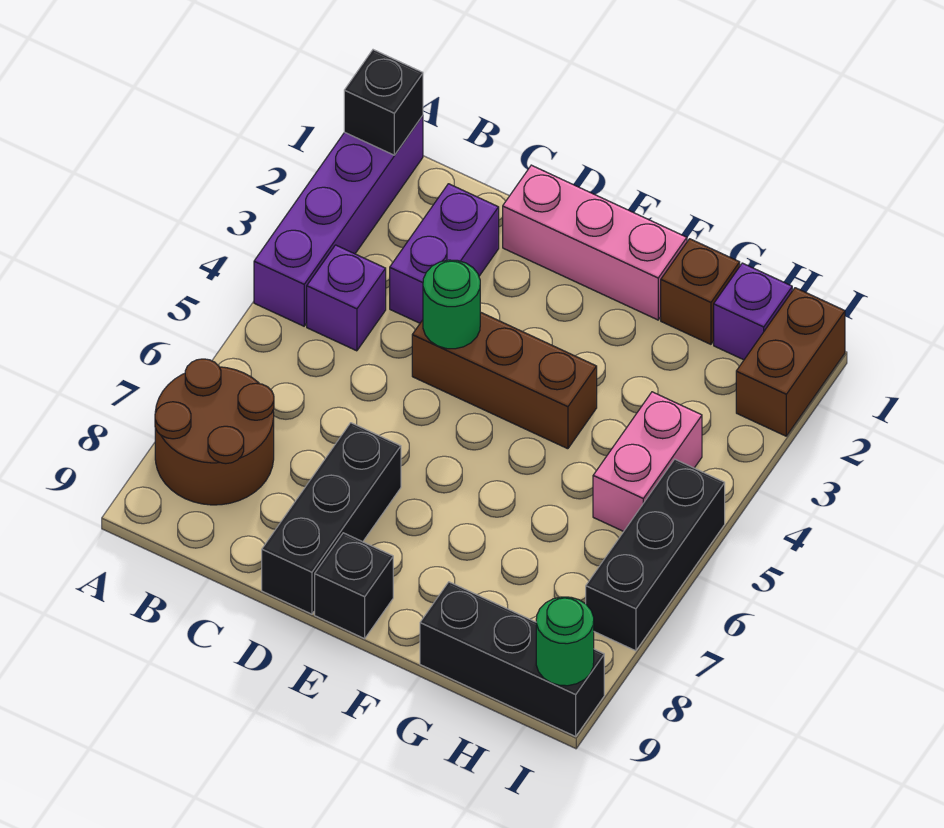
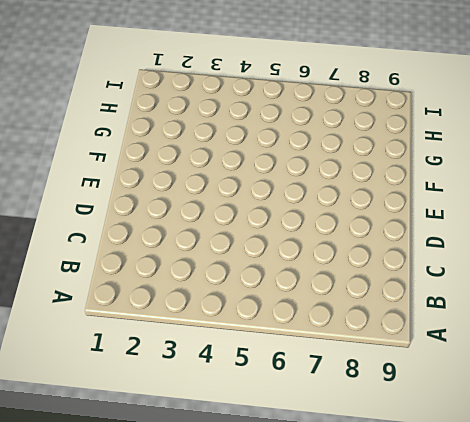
none -> purple 1x4 brick [254,116,423,326]
none -> brown 2x2 round brick [155,359,274,505]
none -> purple 1x1 brick [307,245,386,351]

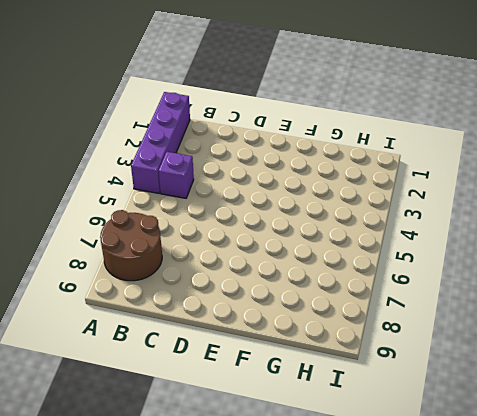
none -> purple 1x2 brick [390,184,499,323]
none -> pink 1x3 brick [503,165,687,320]
none -> brown 1x3 brick [412,312,597,449]

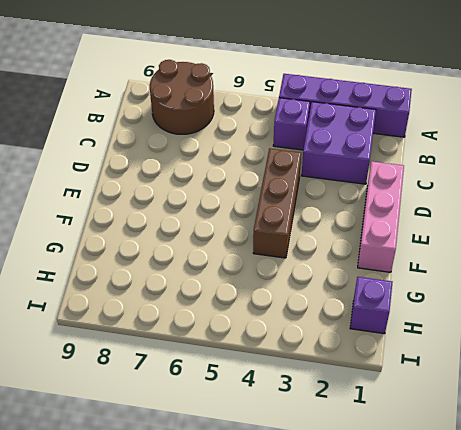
purple 2x2 brick [301,102,376,184] -> purple 1x2 brick [390,184,499,323]
none -> black 1x3 brick [262,423,401,614]
none -> black 1x1 brick [315,533,393,639]
none -> brown 1x1 brick [661,239,740,344]

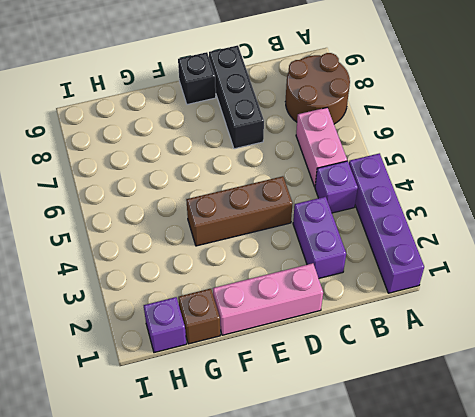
pink 1x2 brick [296,108,347,187] -> pink 1x2 brick moved to [593,392,702,531]
none -> black 1x3 brick [420,582,604,736]
none -> brown 1x2 brick [736,288,845,436]
none -> black 1x3 brick [586,459,725,651]

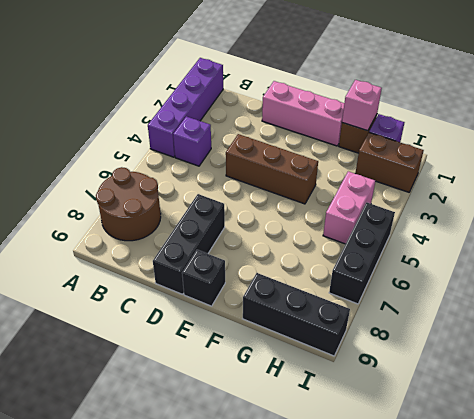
pink 1x1 brick [342,80,382,131] -> none
brown 1x2 brick [355,133,424,192] -> brown 1x2 brick turned to [736,288,845,436]
none -> purple 1x2 brick [390,184,499,323]
none -> black 1x1 brick [344,50,423,155]
none -> green 1x1 round brick [423,260,480,349]

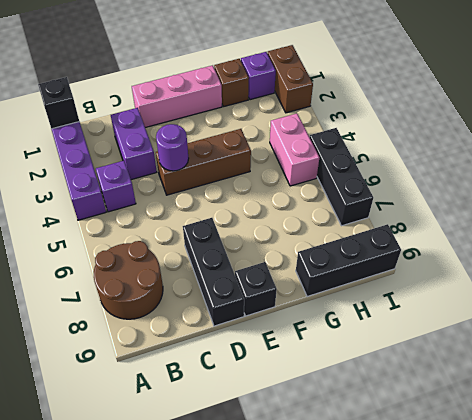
purple 1x1 round brick [156,124,189,171] -> green 1x1 round brick [423,260,480,349]
none -> green 1x1 round brick [536,597,594,686]

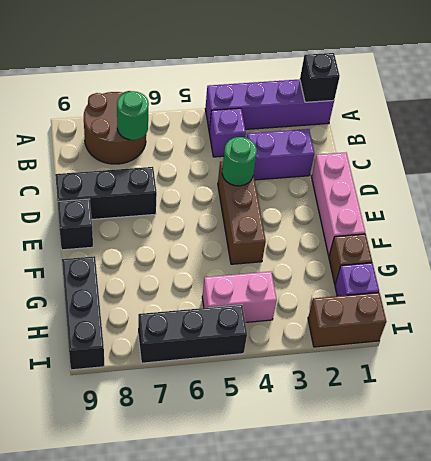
green 1x1 round brick [117,91,149,140] -> green 1x1 round brick moved to [536,597,594,686]

